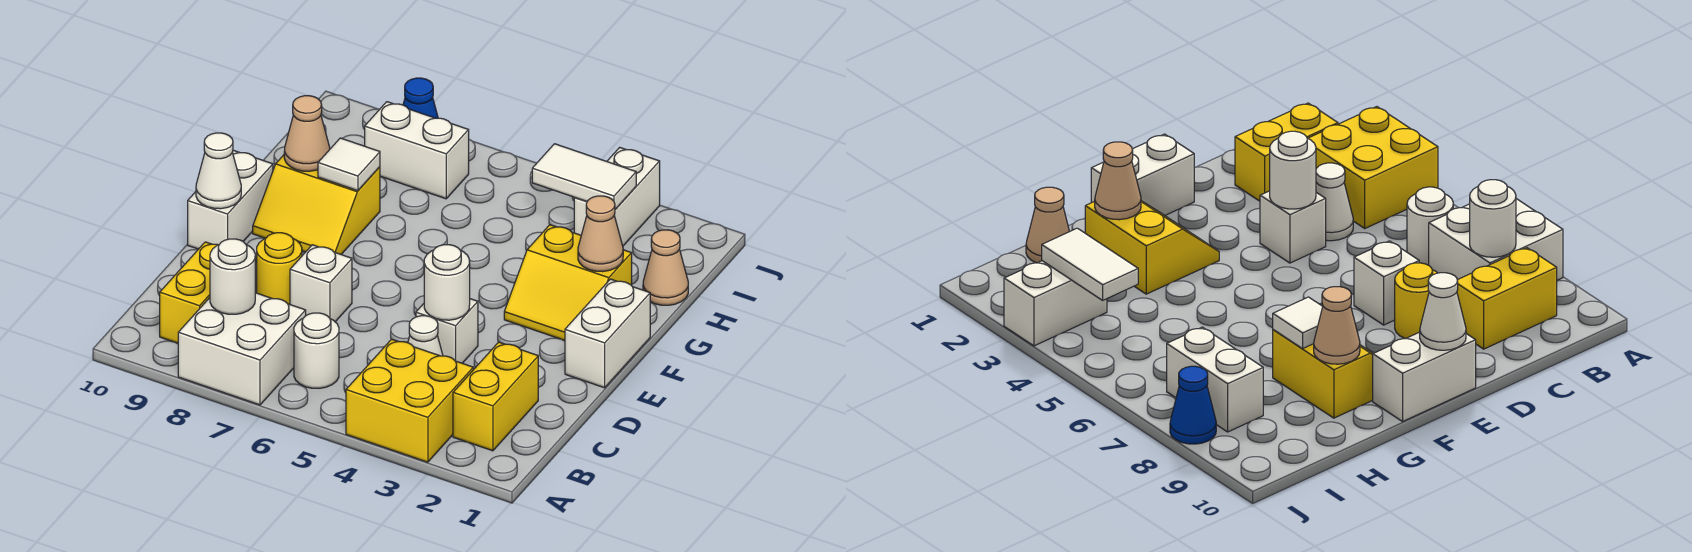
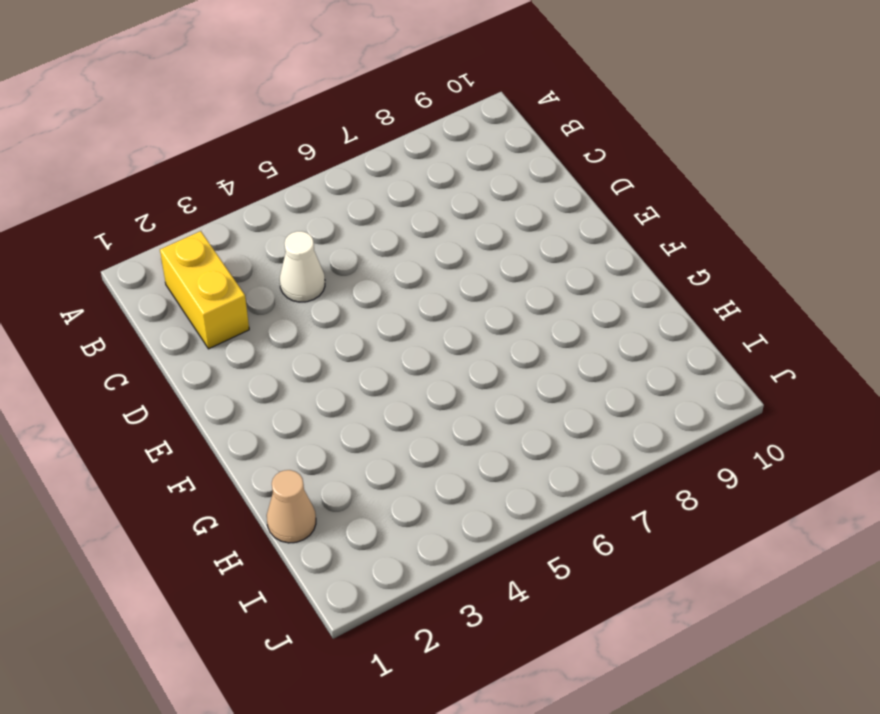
none -> yellow 2x2 brick [346,339,473,462]
none -> white 2x2 brick [178,293,306,405]
none -> white 1x1 round brick [294,313,339,388]

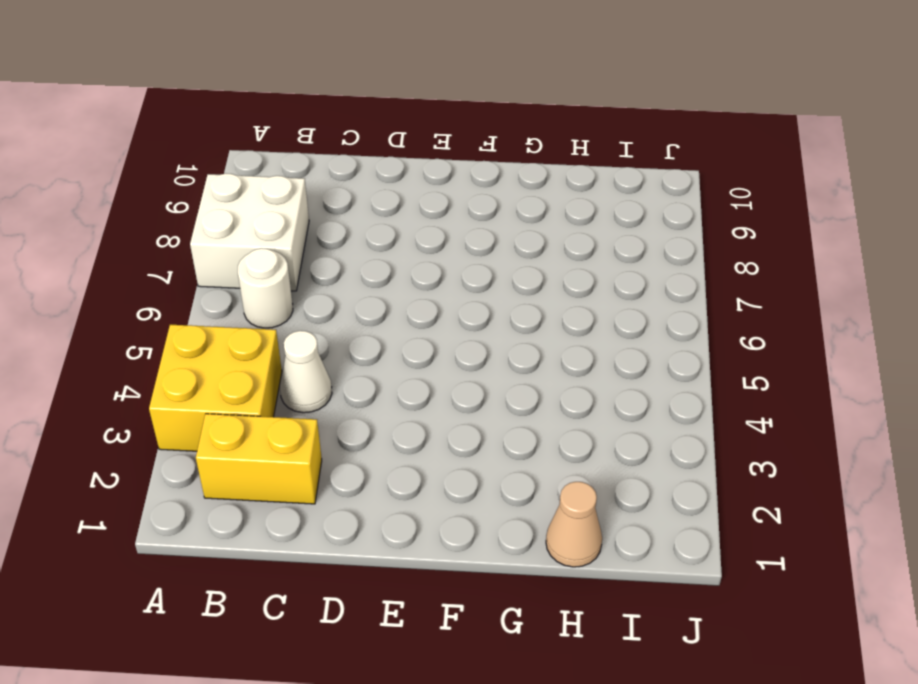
none -> yellow 1x2 brick [160,242,218,343]
none -> white 1x1 brick [416,299,478,363]
none -> white 1x1 brick [290,245,352,322]

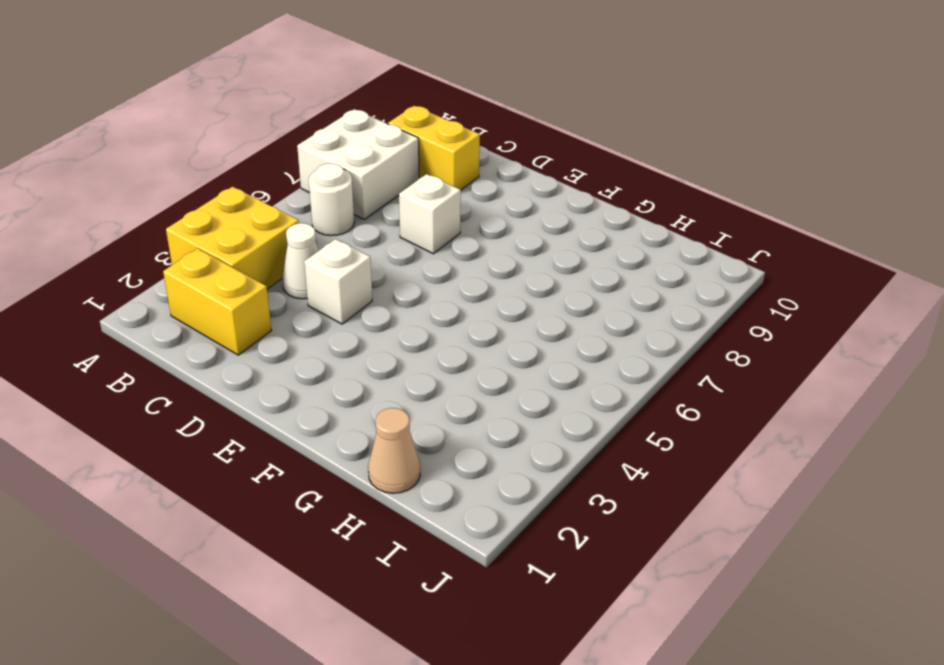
none -> yellow 1x1 round brick [257,233,302,304]
none -> white 1x2 brick [565,279,650,388]
none -> white 1x2 brick [188,150,273,249]

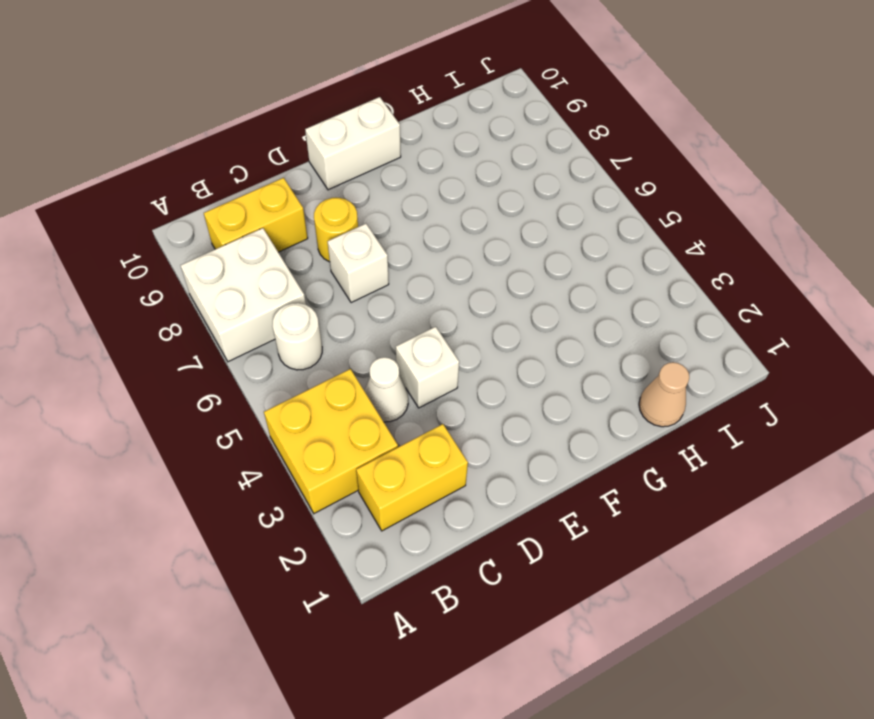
none -> white 1x2 brick [565,279,650,388]
none -> yellow 2x2 slope [504,225,632,340]
none -> yellow 2x2 slope [253,155,380,254]

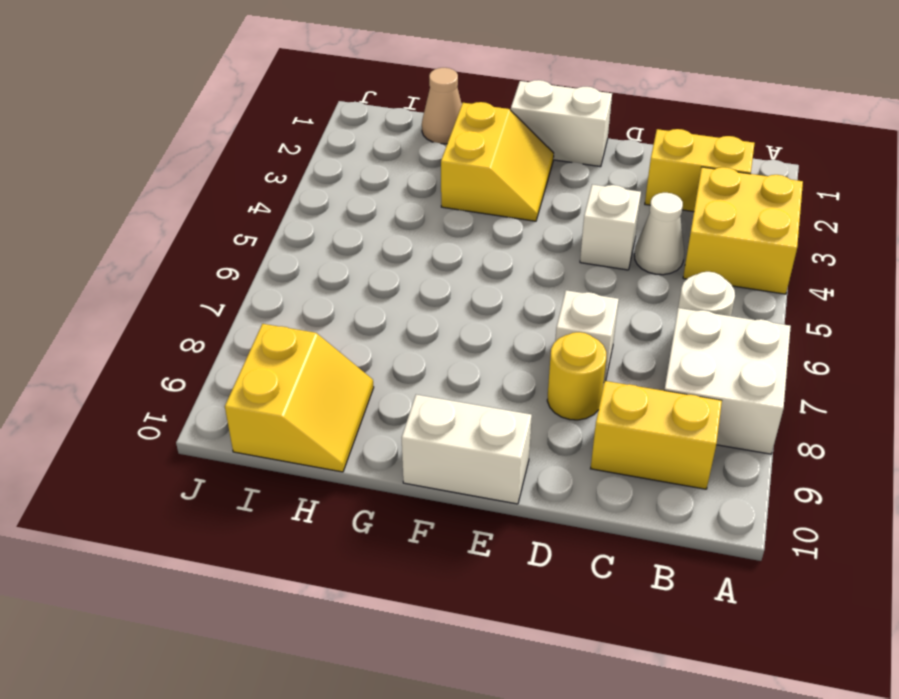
yellow 2x2 slope [225,324,374,472] -> yellow 2x2 slope moved to [253,155,380,254]
none -> white 1x2 brick [574,147,660,246]
none -> white 1x2 brick [365,102,469,199]
none -> blue 1x1 cone [403,78,438,118]

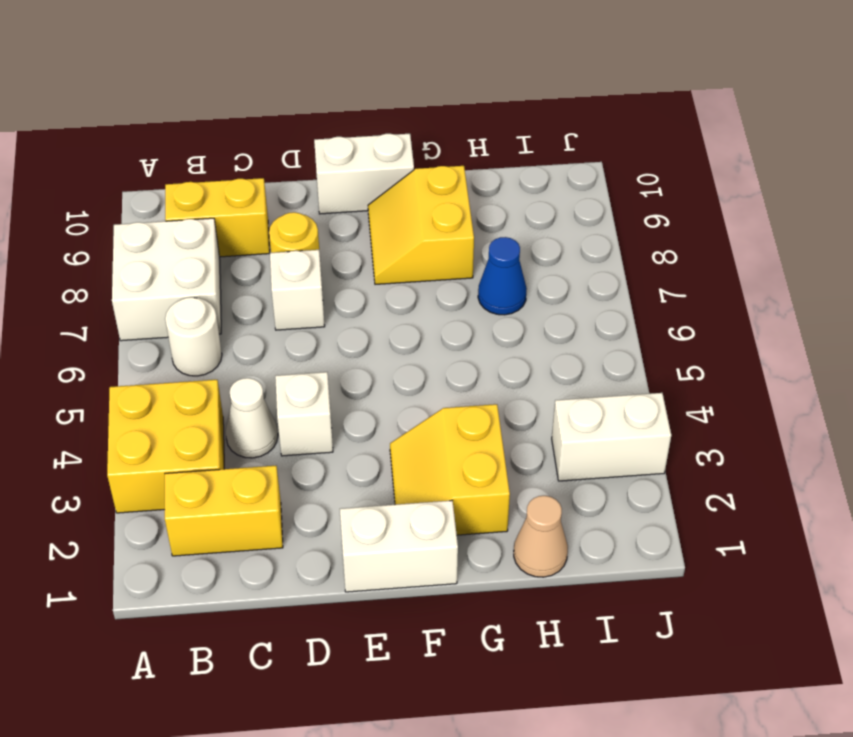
blue 1x1 cone [478,237,527,315] -> blue 1x1 cone moved to [403,78,438,118]
none -> white 1x2 brick [365,102,469,199]
none -> white 1x1 round brick [210,239,255,314]
none -> white 1x1 round brick [424,245,470,320]

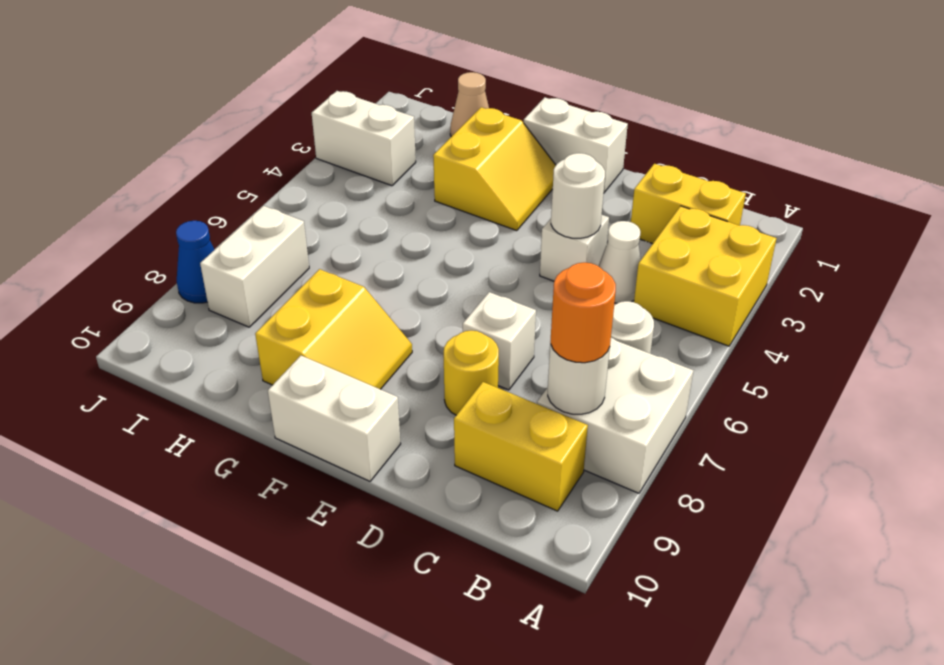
orange 1x1 round brick [551,262,616,363] -> none
none -> white 1x1 cone [196,133,241,209]
none -> tan 1x1 cone [578,196,623,272]
none -> white 1x1 tile [318,138,380,191]

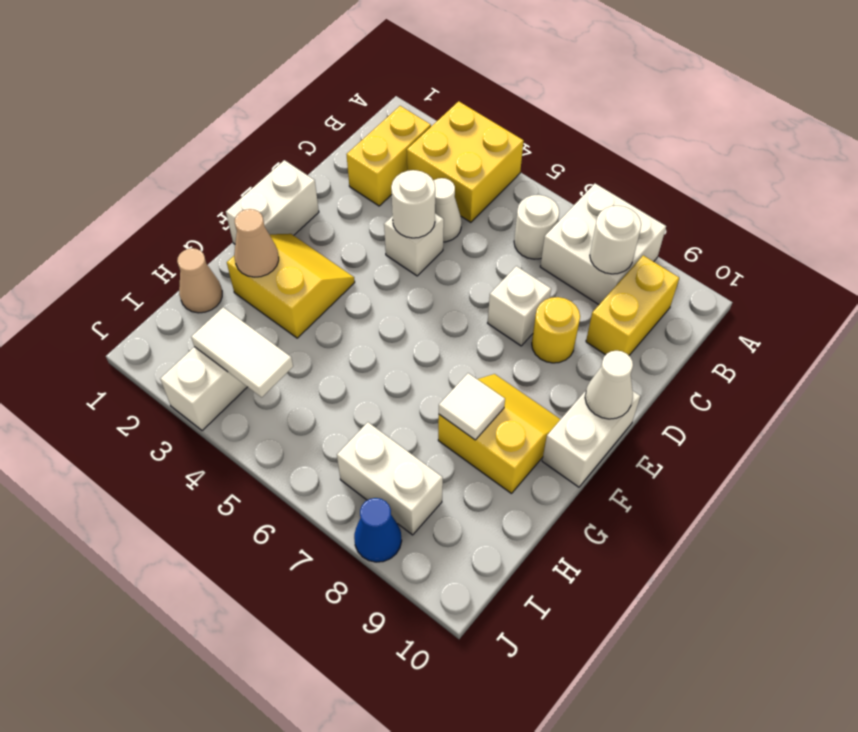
none -> tan 1x1 cone [284,96,330,171]

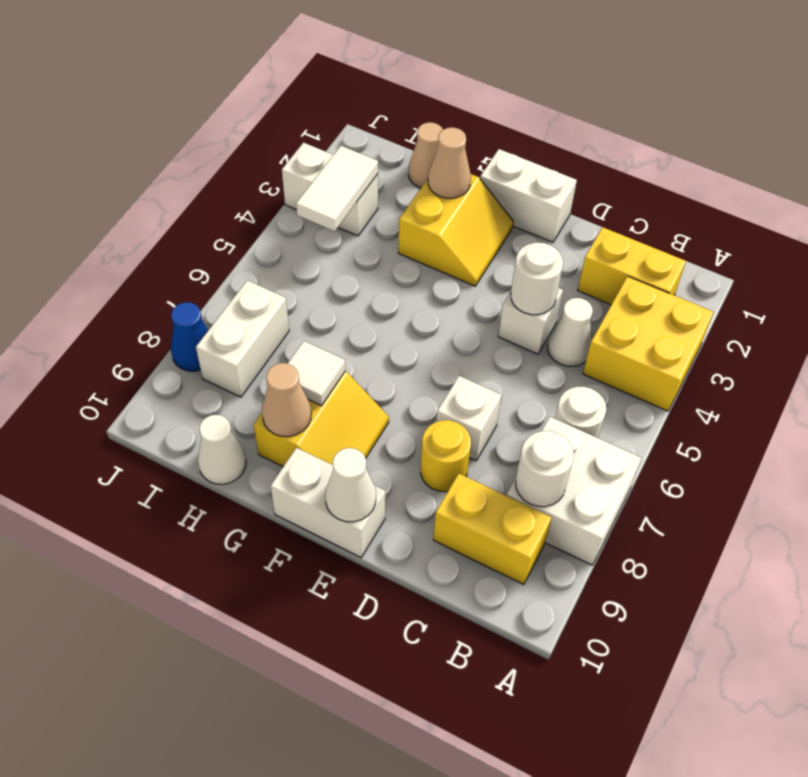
white 1x1 cone [198,415,246,484] -> none

